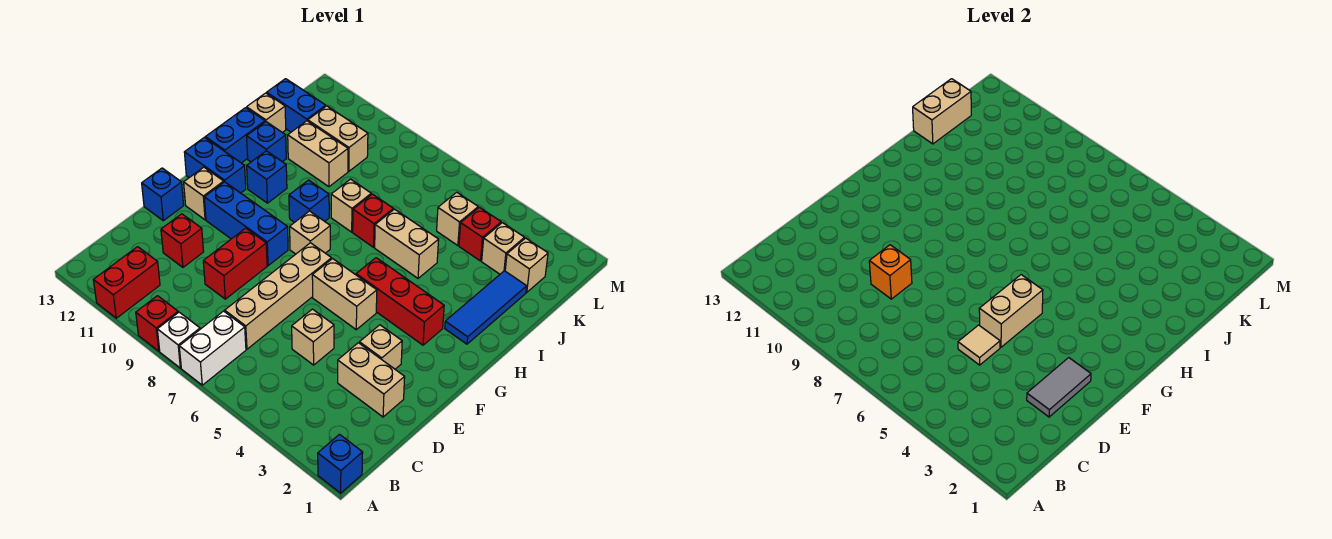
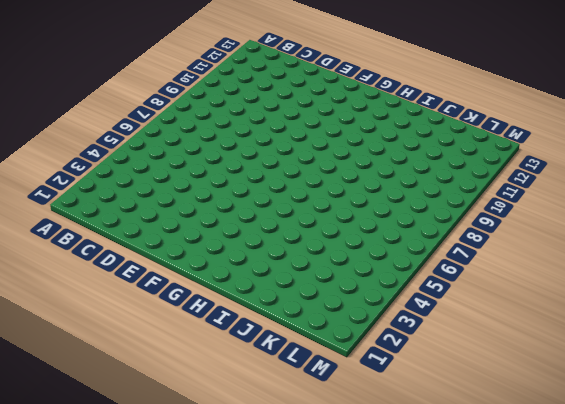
none -> blue 1x1 brick [318,434,363,493]
none -> white 1x2 brick [179,311,246,385]
none -> white 1x1 brick [157,312,200,368]
none -> red 1x1 brick [136,296,178,351]

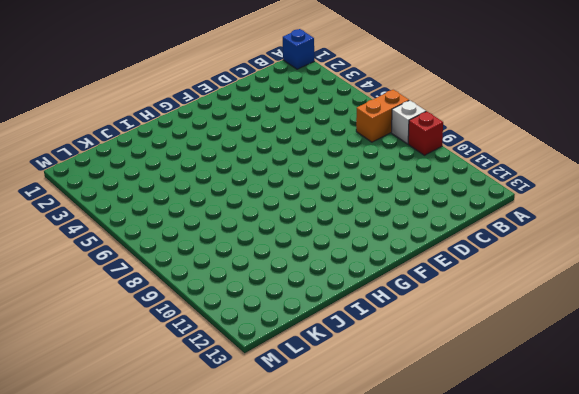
orange 1x2 brick [356,90,409,142] -> white 1x2 brick [179,311,246,385]
none -> red 1x2 brick [93,247,160,318]
none -> tan 1x4 brick [225,243,332,349]
none -> tan 1x2 brick [338,343,405,417]
none -> tan 1x1 brick [292,309,334,365]

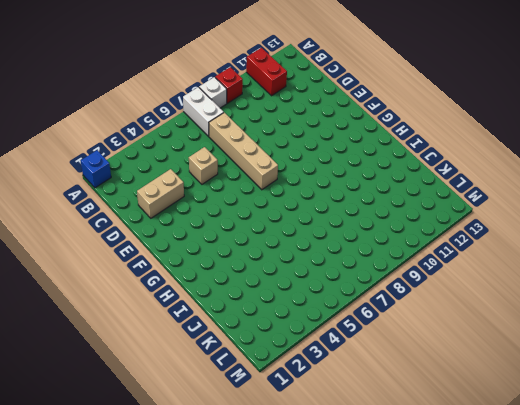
none -> red 1x2 brick [203,228,267,299]
none -> red 1x1 brick [161,214,204,267]
none -> tan 1x1 brick [359,325,402,369]
none -> blue 1x1 brick [142,168,184,221]

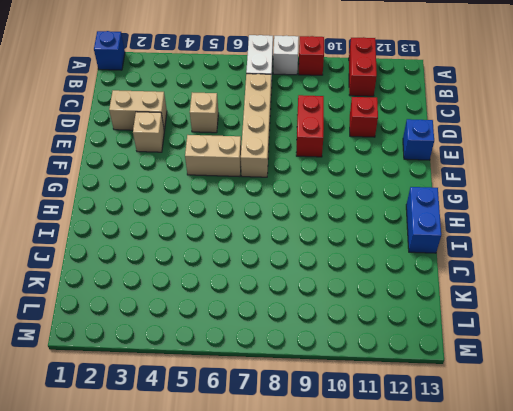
none -> blue 1x3 brick [204,182,288,266]
none -> tan 1x1 brick [184,167,224,220]
none -> red 1x3 brick [356,258,444,345]
none -> tan 1x1 brick [290,211,330,254]

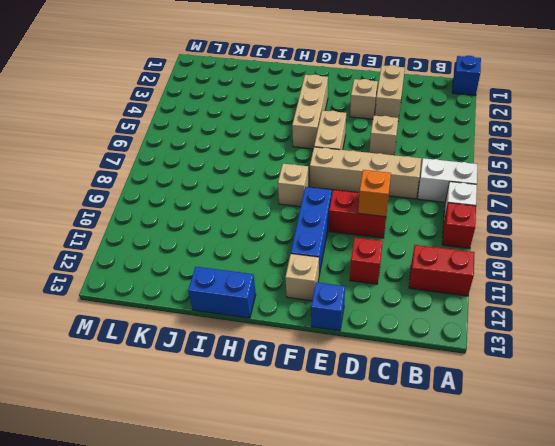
tan 1x3 brick [292,74,328,149] -> red 1x3 brick [356,258,444,345]
none -> blue 1x2 brick [184,137,246,193]
none -> blue 1x3 tile [445,271,527,344]
none -> blue 1x1 brick [289,180,329,222]
none -> blue 1x1 brick [247,151,287,203]

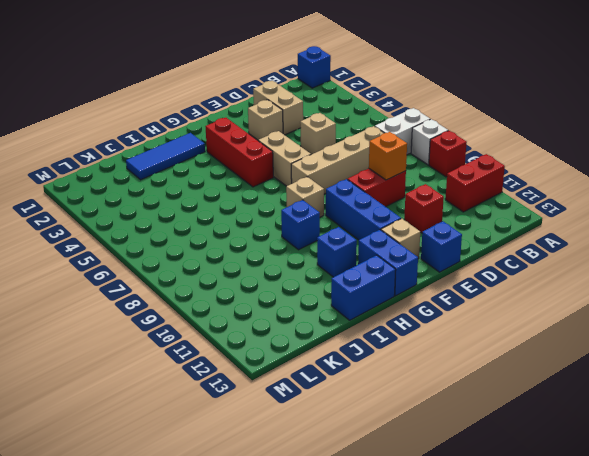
none -> tan 1x2 brick [375,209,439,278]
none -> red 1x1 brick [353,194,393,247]
none -> tan 1x1 brick [331,179,371,232]
none -> blue 1x1 brick [247,122,286,162]

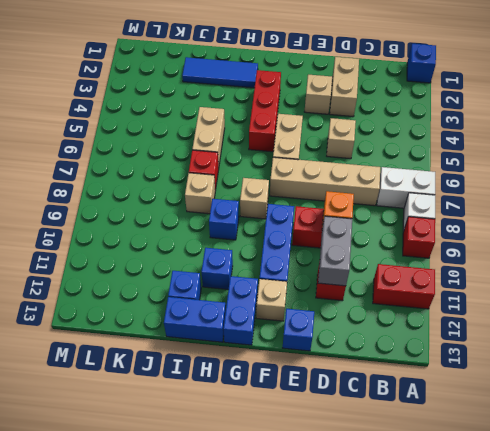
grey 1x2 brick [318,216,352,286] -> none
none -> tan 1x2 brick [288,121,348,187]
none -> tan 1x1 brick [247,93,286,133]
none -> tan 1x1 brick [505,238,548,292]
none -> tan 1x1 brick [482,223,524,274]

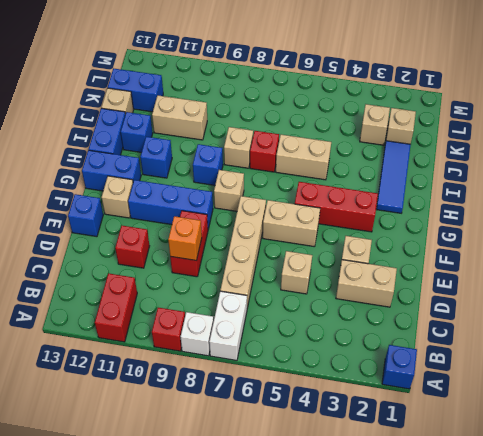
none -> red 1x1 brick [459,207,501,261]
none -> tan 1x1 brick [437,192,478,246]
none -> tan 1x2 brick [308,106,368,171]
none -> grey 1x2 tile [1027,358,1091,417]

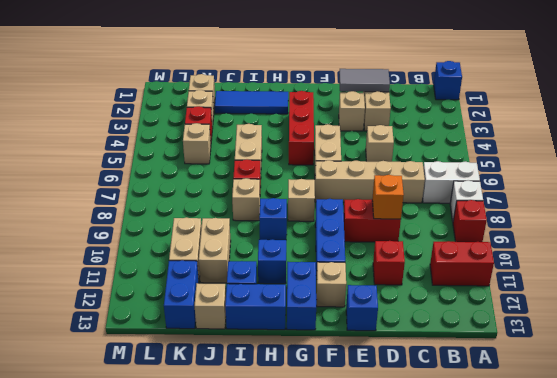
none -> tan 1x1 tile [958,325,1000,365]
none -> tan 1x2 brick [979,275,1043,347]
none -> tan 1x2 brick [913,79,971,144]

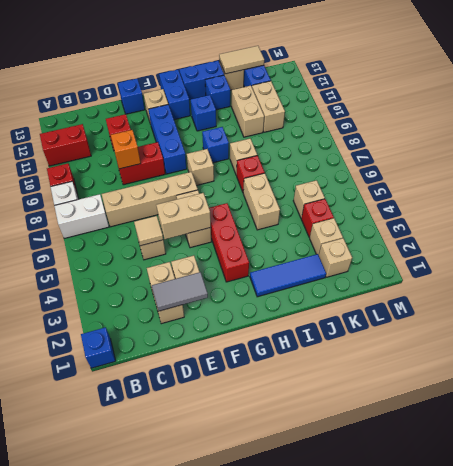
tan 1x2 tile [219,46,264,74] -> tan 1x2 brick [913,79,971,144]

